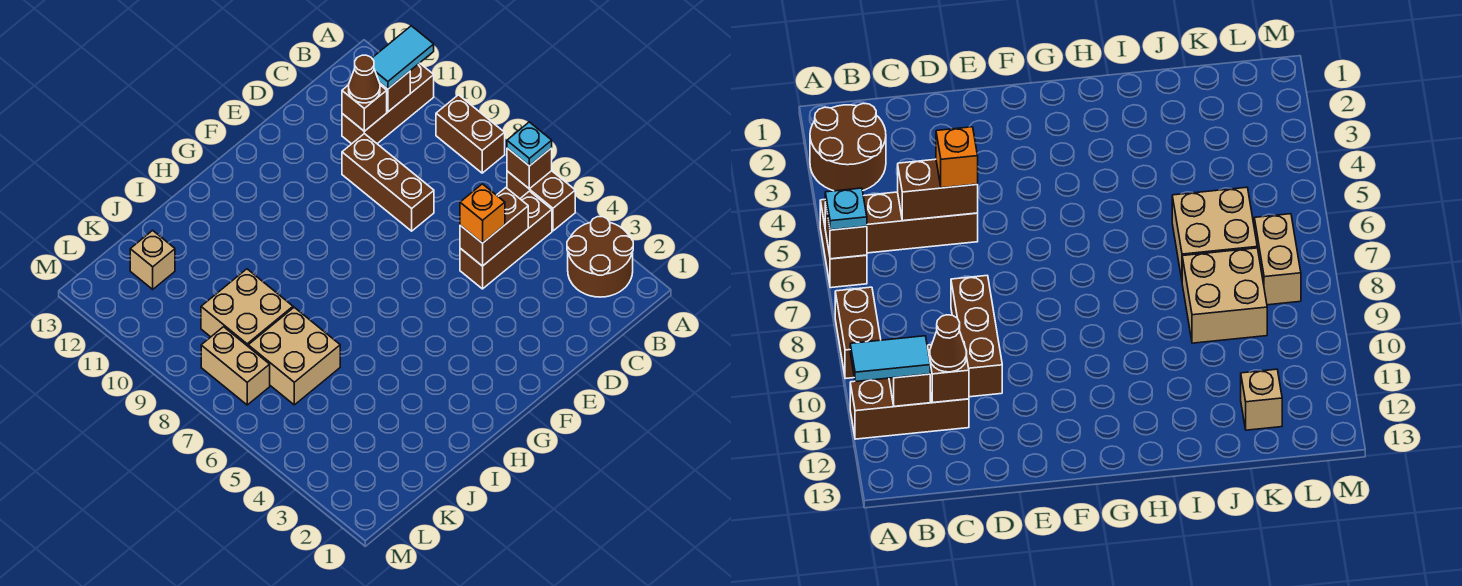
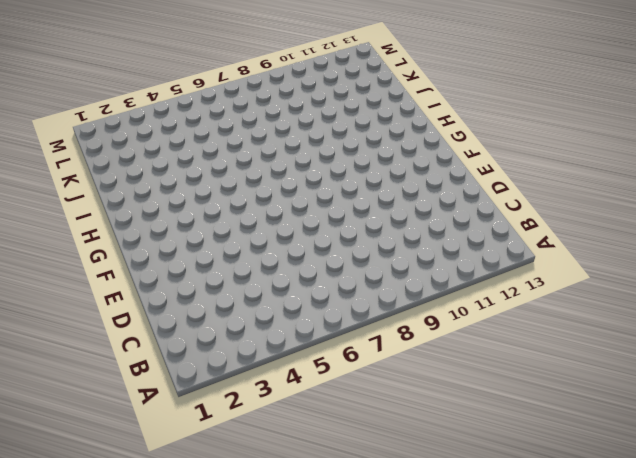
none -> brown 2x2 round brick [567,217,633,297]
none -> brown 1x2 brick [507,171,575,231]
none -> brown 1x2 brick [436,95,505,173]

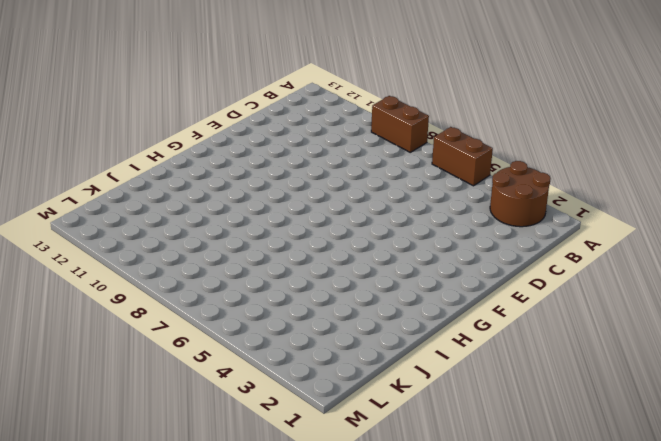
none -> brown 1x3 brick [342,63,434,144]
none -> brown 1x3 brick [460,191,552,289]
none -> brown 1x3 brick [342,134,434,231]

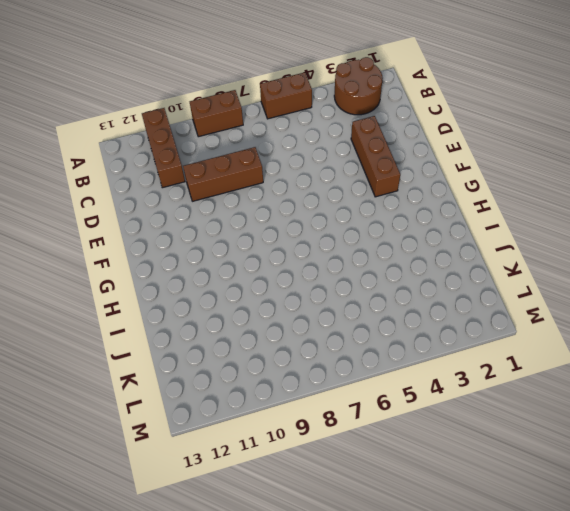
brown 1x3 brick [351,116,400,197] -> brown 1x3 brick moved to [460,191,552,289]
none -> tan 2x2 brick [248,307,340,405]
none -> tan 2x2 brick [201,269,293,346]
none -> tan 1x1 brick [130,230,175,289]

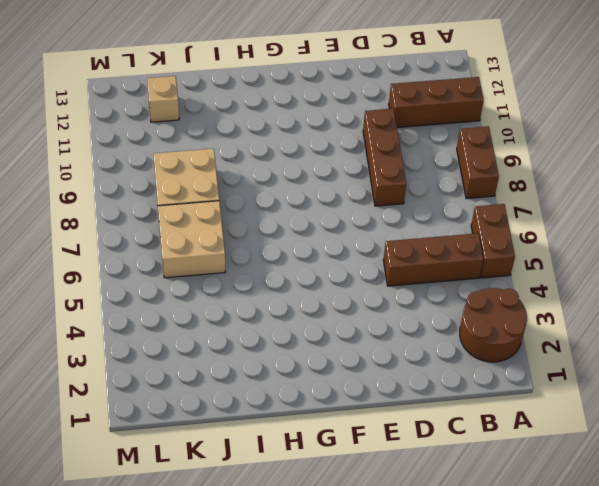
none -> tan 1x2 brick [201,327,270,405]
none -> brown 1x1 brick [507,148,552,189]
none -> brown 1x1 brick [380,71,410,112]

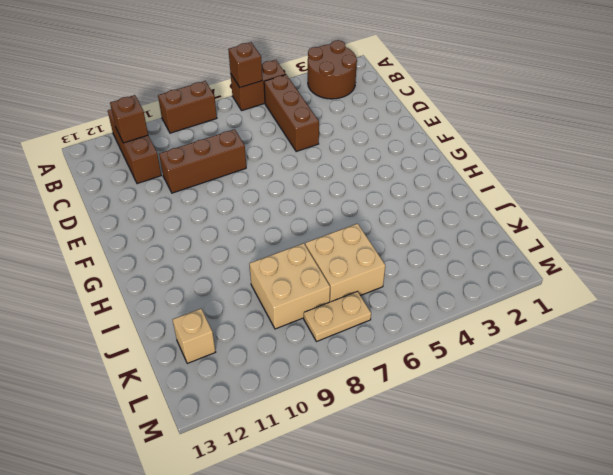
tan 1x2 plate [304,292,371,342] -> tan 1x2 brick [201,327,270,405]
none -> brown 1x2 brick [460,188,528,266]
none -> brown 1x1 brick [342,85,387,131]
none -> cyan 1x1 plate [507,122,552,166]

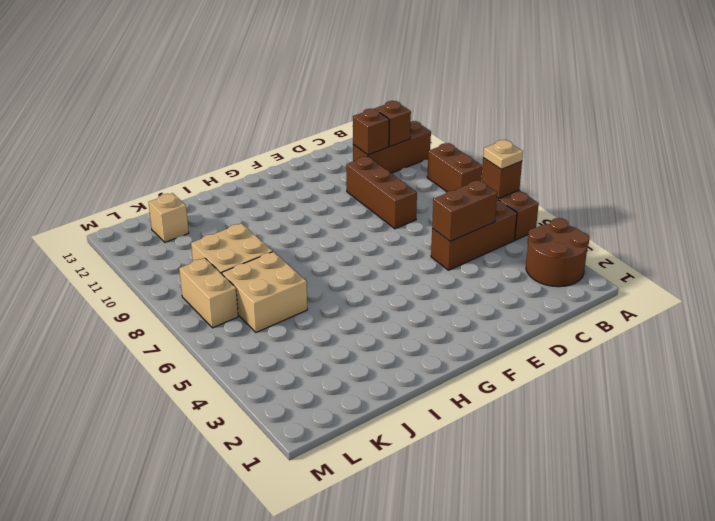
tan 1x1 plate [483,140,523,169] -> cyan 1x1 plate [507,122,552,166]
none -> cyan 1x2 tile [372,26,434,89]
none -> brown 1x1 cone [349,55,380,103]
none -> orange 1x1 brick [460,184,505,243]

